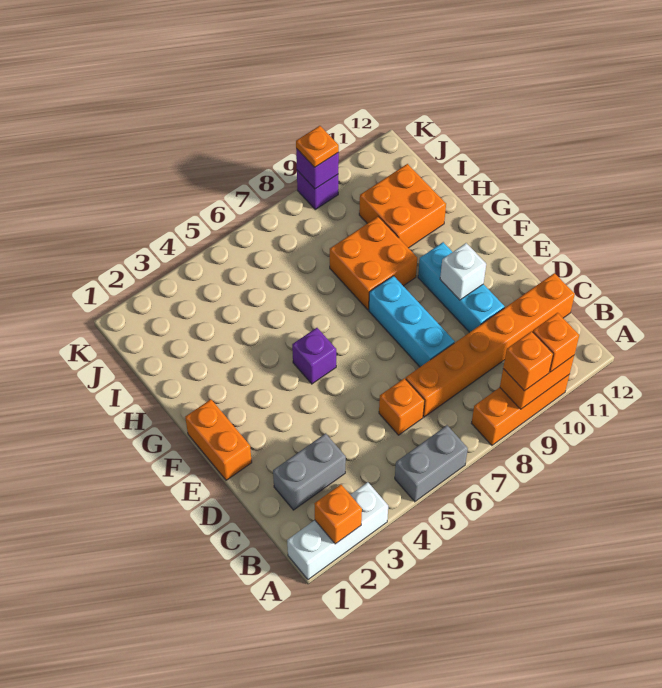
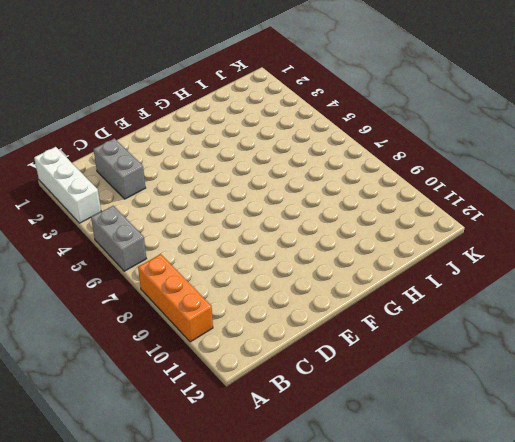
none -> orange 1x1 brick [379,378,425,435]
none -> orange 1x6 brick [406,273,575,417]
none -> cyan 1x3 brick [369,276,455,367]

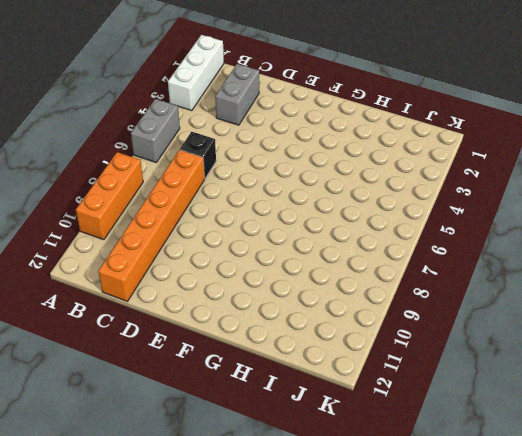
black 1x1 brick [180,132,216,178] -> orange 1x1 brick [379,378,425,435]
none -> cyan 1x3 brick [369,276,455,367]
none -> cyan 1x3 brick [418,242,504,332]
none -> orange 1x2 brick [185,399,252,480]

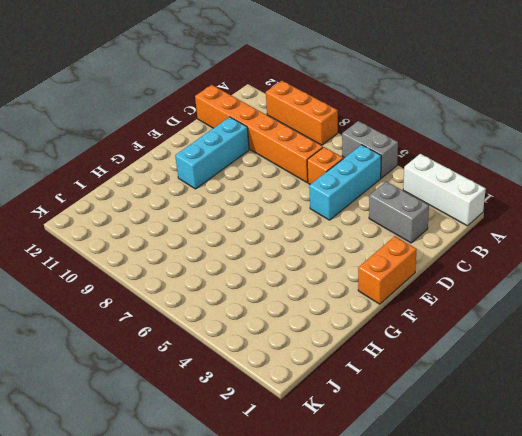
cyan 1x3 brick [309,145,381,220] -> cyan 1x3 brick moved to [369,276,455,367]
none -> purple 1x1 brick [292,328,336,384]
none -> orange 2x2 brick [330,217,417,310]
none -> orange 2x2 brick [359,164,446,248]

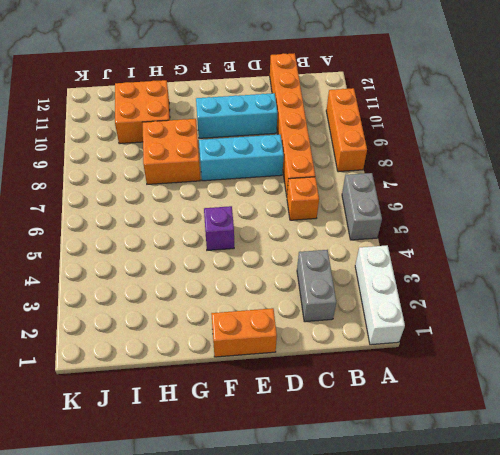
none -> purple 1x1 brick [297,170,338,209]
none -> orange 1x1 brick [314,485,362,544]
none -> orange 1x2 brick [500,356,574,409]

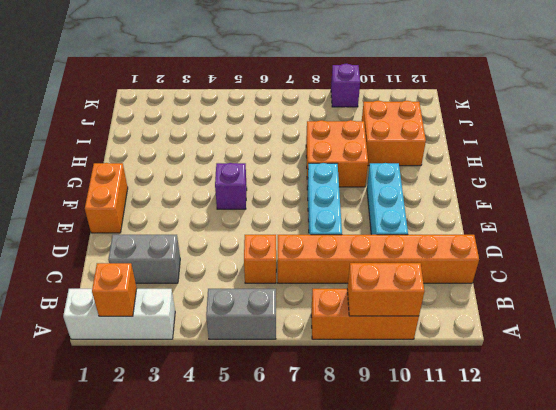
none -> white 1x1 brick [440,243,486,300]
none -> purple 1x1 brick [296,148,339,189]
none -> orange 1x1 brick [503,331,553,391]

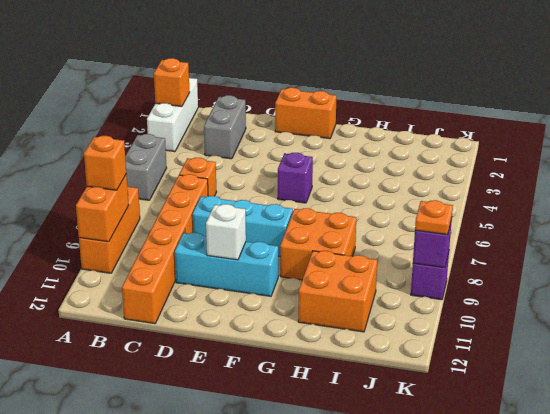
none -> orange 1x1 brick [533,313,579,372]

